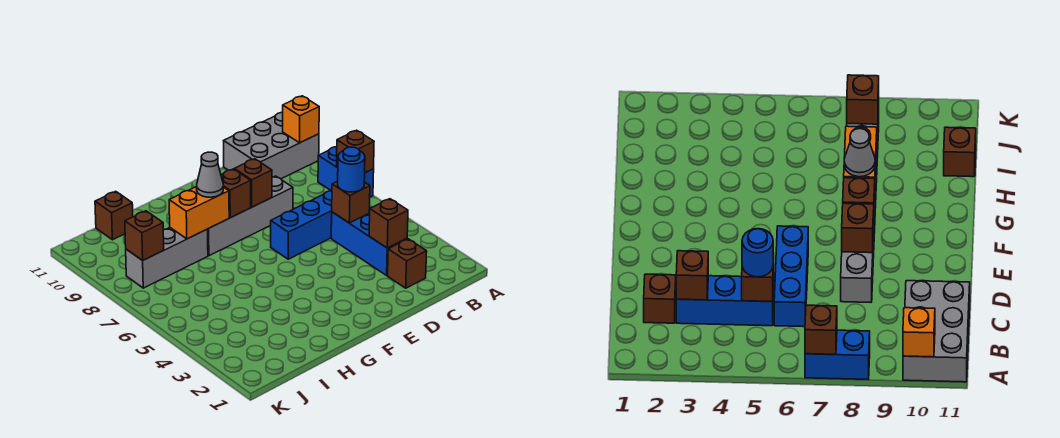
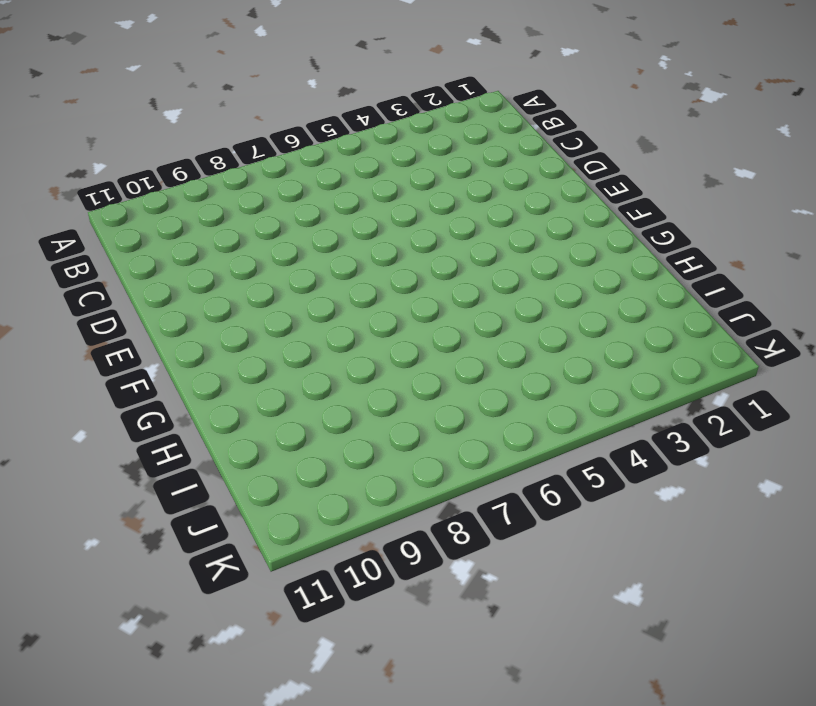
none -> blue 1x2 brick [318,147,374,197]
none -> grey 2x3 brick [224,112,319,179]
none -> brown 1x1 brick [388,239,427,288]

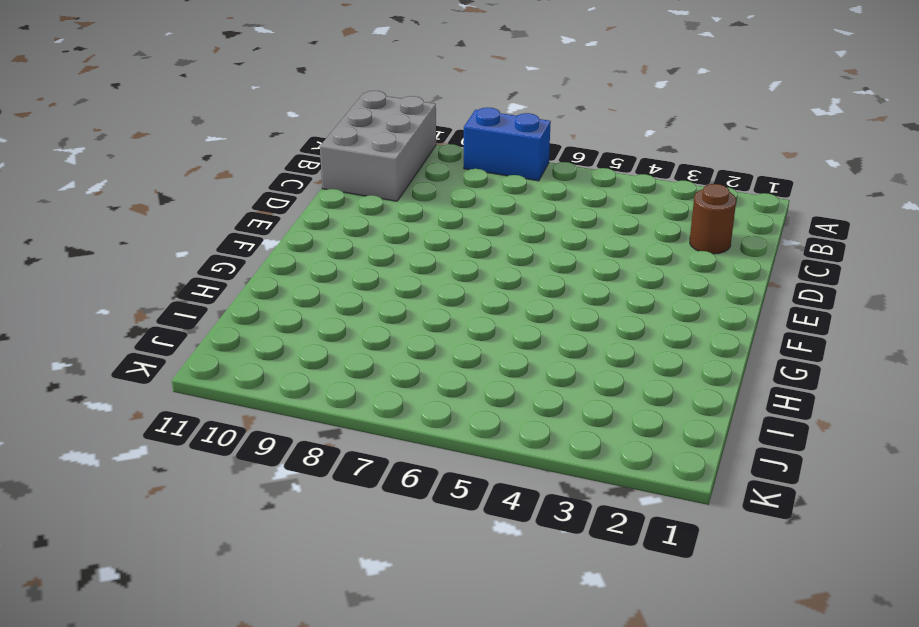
brown 1x1 round brick [690,184,736,254] -> brown 1x1 brick [388,239,427,288]
none -> blue 1x3 brick [331,212,407,275]
none -> blue 1x3 brick [271,191,332,259]
none -> grey 1x4 brick [208,176,293,256]

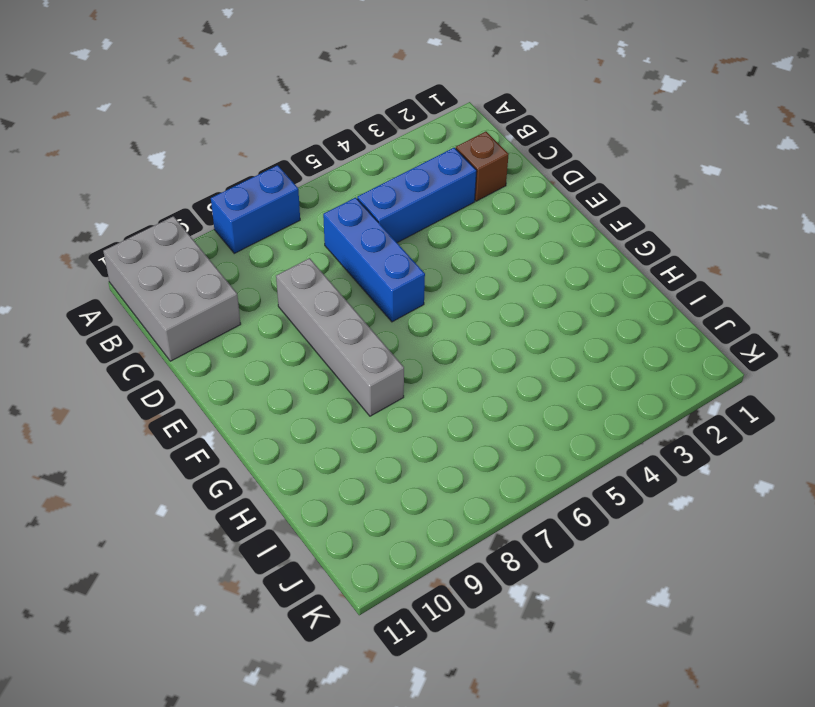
none -> grey 1x3 brick [126,228,208,288]
none -> brown 1x1 brick [95,191,133,240]
none -> brown 1x1 brick [337,130,374,173]

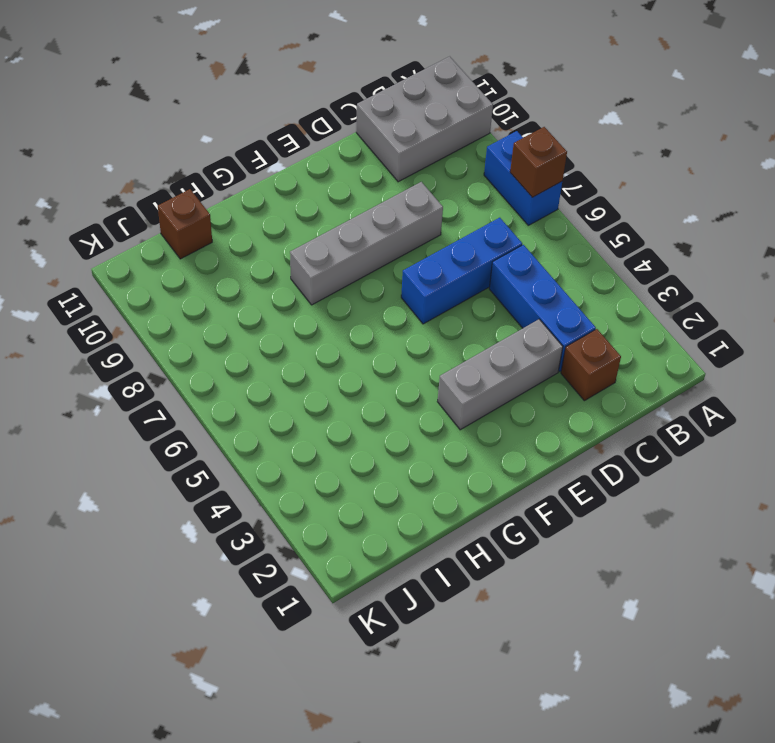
grey 1x3 brick [437,319,563,430] -> grey 1x3 brick moved to [126,228,208,288]
none -> orange 1x1 brick [283,96,319,143]
none -> brown 1x1 brick [369,199,408,248]
none -> brown 1x1 brick [332,181,370,223]

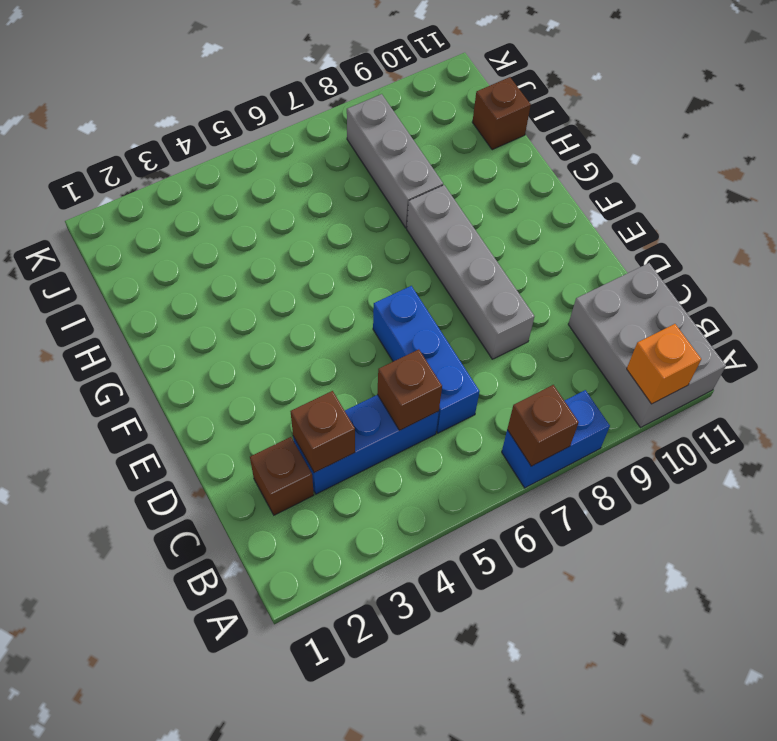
none -> brown 1x1 brick [234,159,272,207]
none -> brown 1x1 brick [221,169,251,218]
none -> orange 1x2 brick [169,187,229,239]

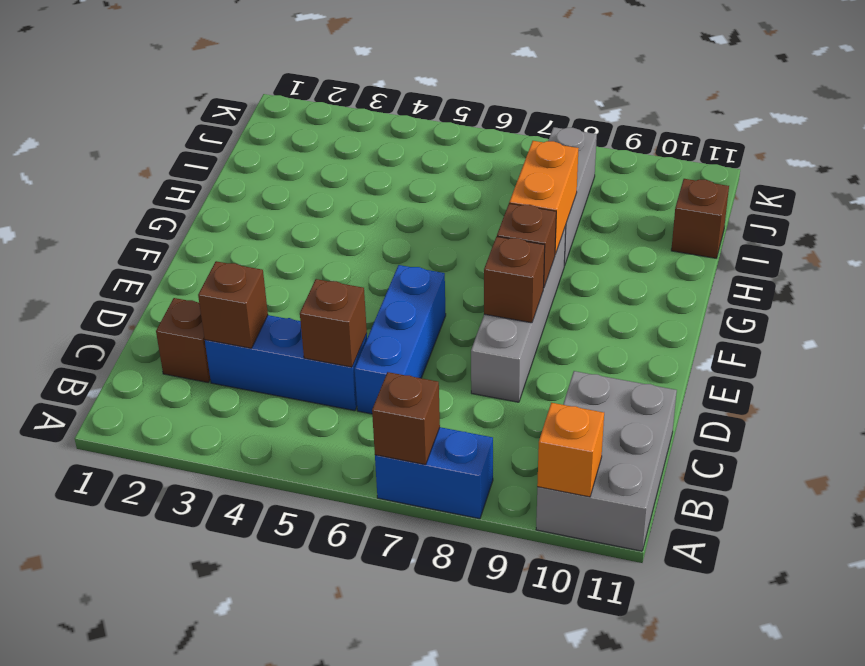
none -> brown 1x1 brick [125,211,164,260]
none -> blue 1x1 round brick [338,147,365,192]
none -> grey 1x1 cone [197,152,223,197]

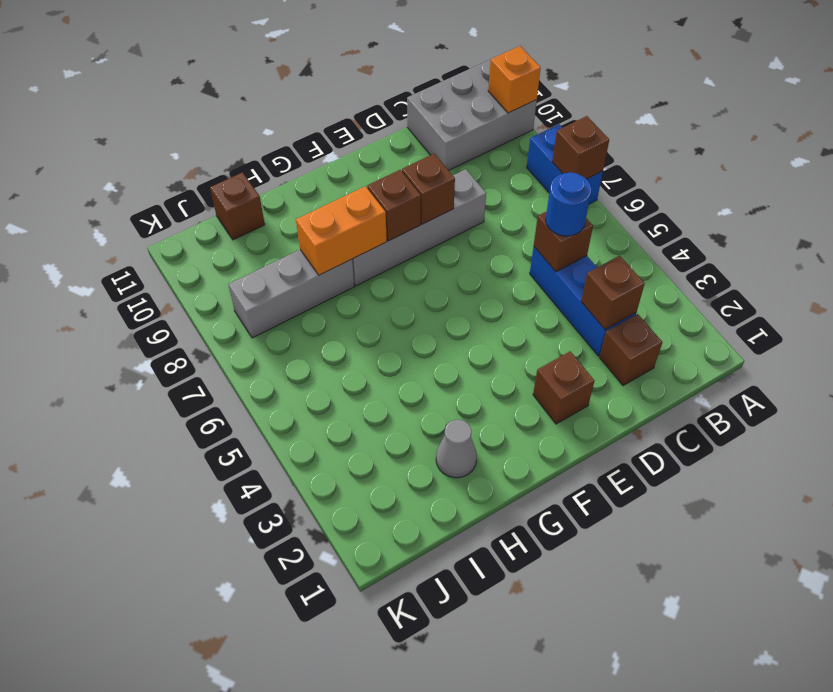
brown 1x1 brick [533,351,594,424] -> brown 1x1 brick moved to [125,211,164,260]
grey 1x1 cone [436,419,477,478] -> grey 1x1 cone moved to [197,152,223,197]
none -> blue 1x3 brick [271,191,332,259]

